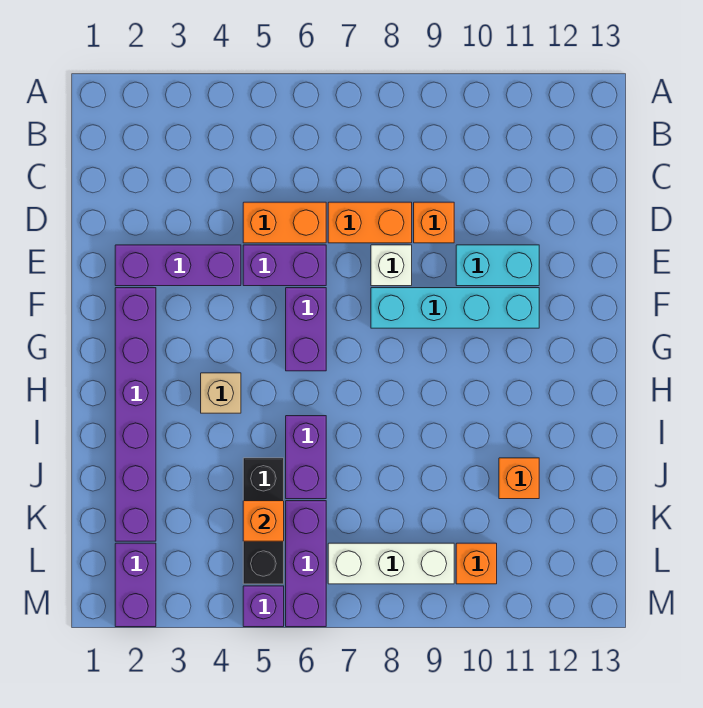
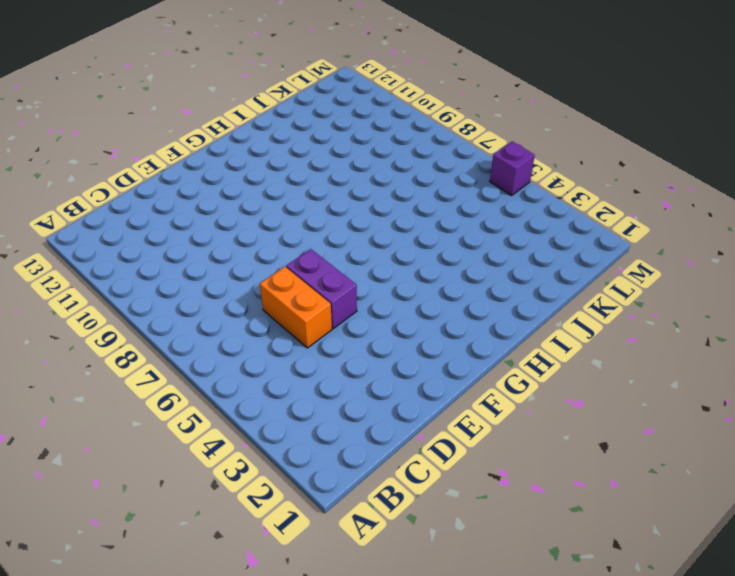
none -> orange 1x2 brick [328,202,412,243]
none -> orange 1x1 brick [414,202,454,243]
none -> purple 1x3 brick [115,245,241,286]

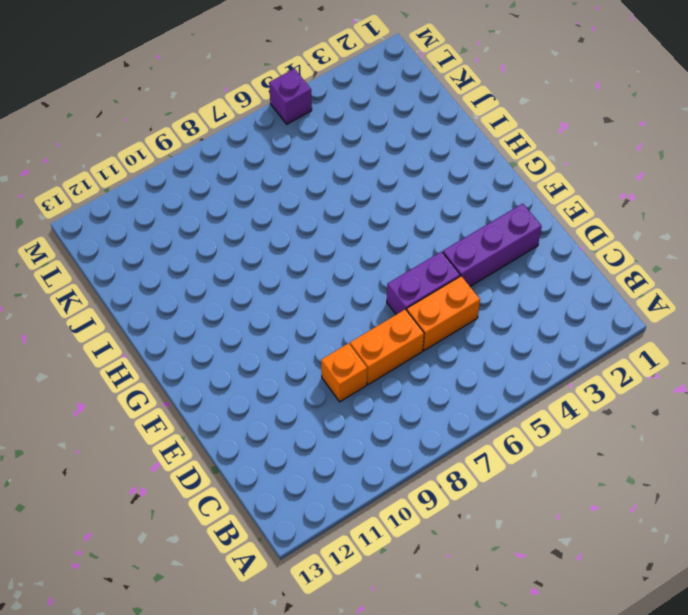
none -> white 1x1 brick [371,245,412,286]
none -> cyan 1x2 brick [456,245,539,286]
none -> purple 1x6 brick [115,288,156,541]

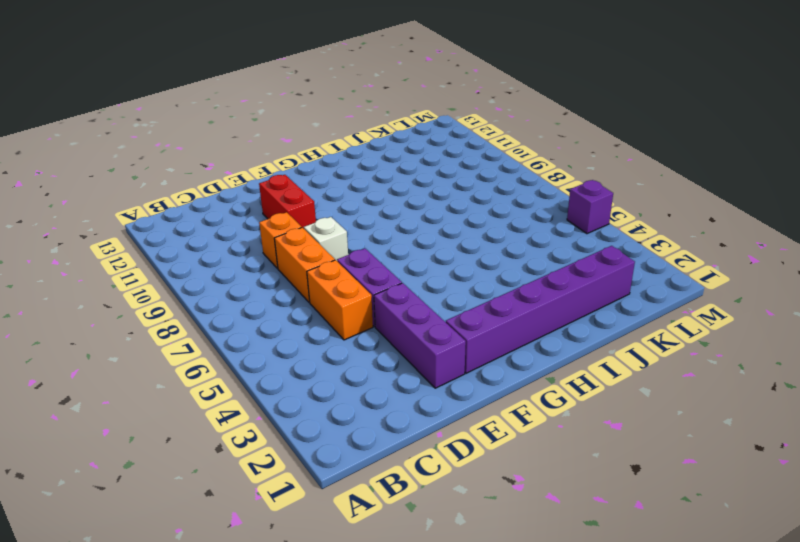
red 1x2 brick [259,175,316,229] -> cyan 1x2 brick [456,245,539,286]
none -> purple 1x2 brick [286,288,326,371]
none -> cyan 1x4 brick [371,288,539,328]
none -> tan 1x1 brick [201,373,241,413]

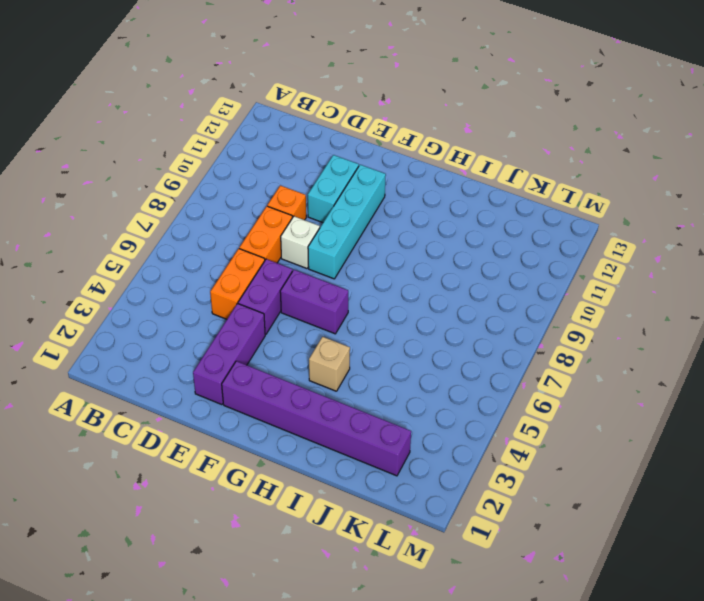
none -> purple 1x2 brick [286,416,326,499]
none -> black 1x3 brick [243,458,284,584]
none -> orange 1x1 brick [499,458,539,499]

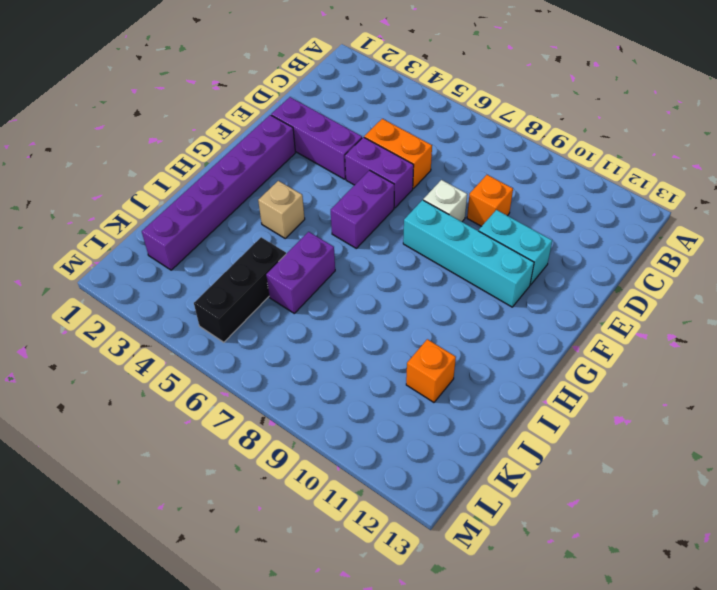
none -> orange 1x2 brick [328,202,412,243]
none -> purple 1x3 brick [286,501,326,627]
none -> purple 1x2 brick [115,543,156,627]

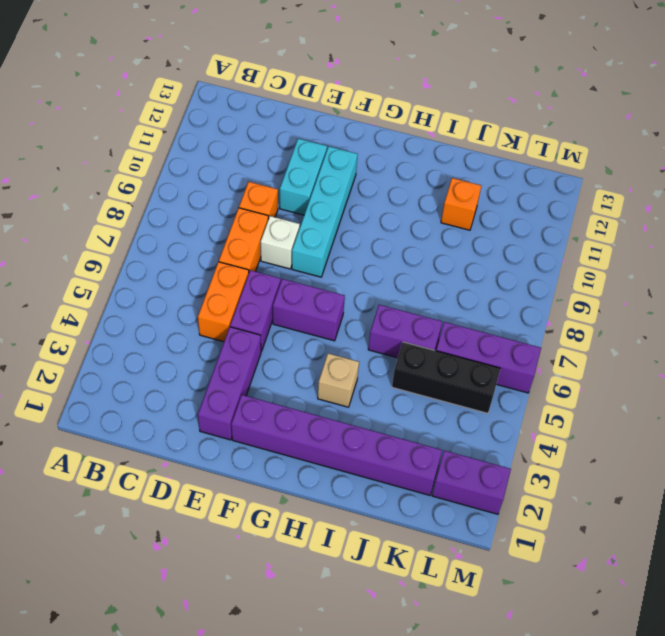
none -> white 1x3 brick [328,543,454,584]
none -> orange 1x1 brick [456,543,497,584]
none -> purple 1x1 brick [243,586,284,627]

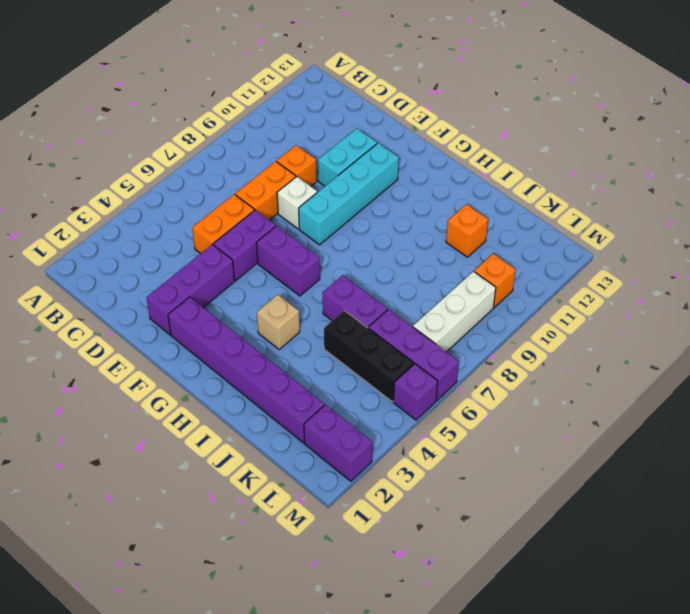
none -> orange 1x1 brick [243,501,284,541]

